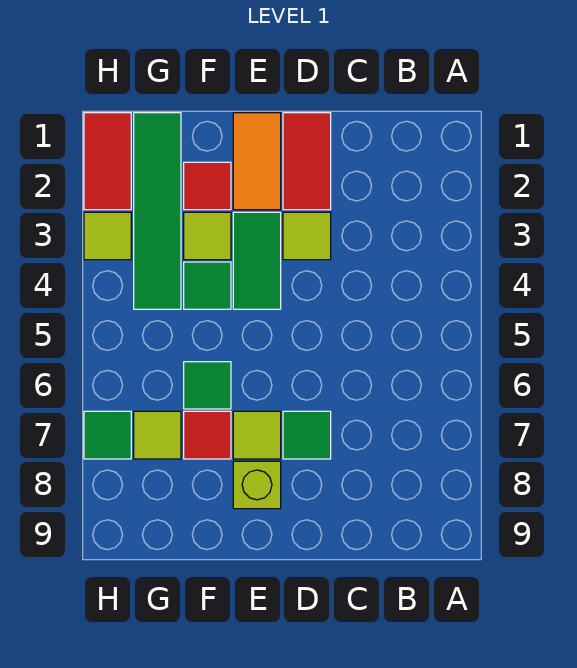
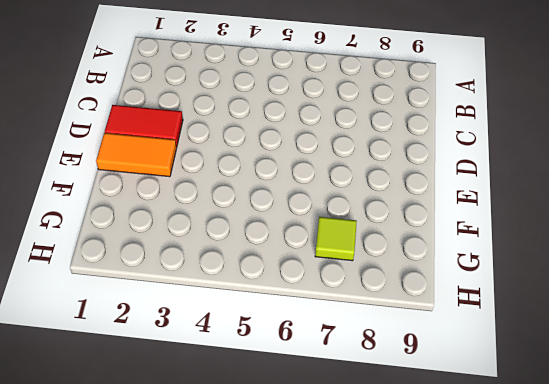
none -> lime 1x1 tile [283,212,331,260]
none -> green 1x1 tile [283,411,331,459]
none -> green 1x2 tile [233,212,281,309]

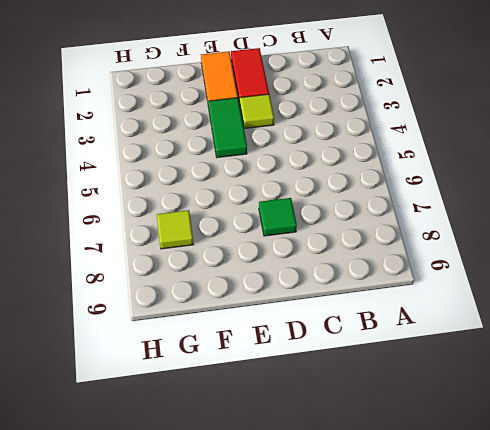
none -> lime 1x1 tile [233,411,281,459]
none -> lime 1x1 brick [233,461,281,509]
none -> red 1x1 tile [184,162,231,210]

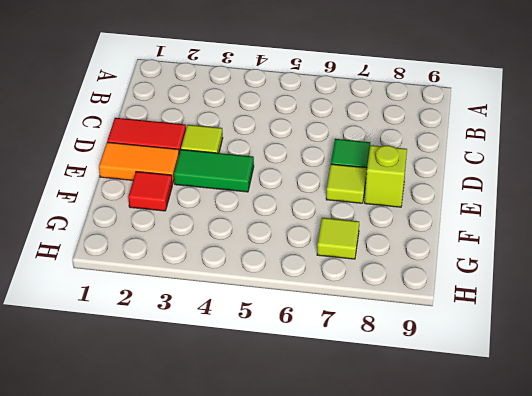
none -> lime 1x1 tile [184,212,231,260]
none -> green 1x1 tile [184,262,231,309]
none -> green 1x1 tile [184,362,231,409]

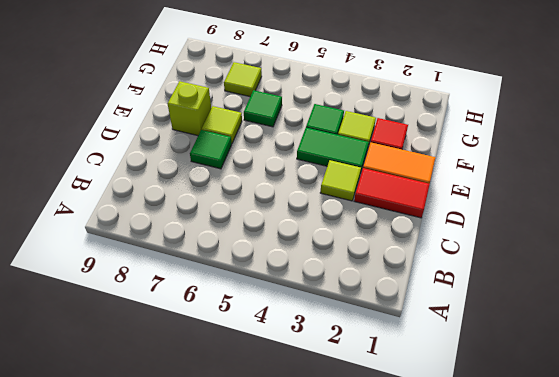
none -> red 1x1 tile [184,411,231,459]
none -> green 1x4 tile [134,113,181,309]
none -> red 1x2 tile [84,113,131,210]

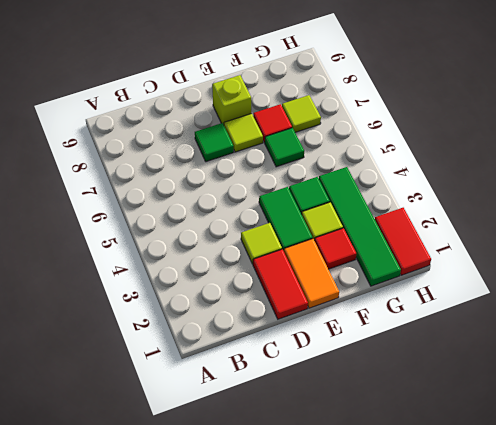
none -> lime 1x1 tile [84,212,131,260]
none -> green 1x1 tile [84,411,131,459]

